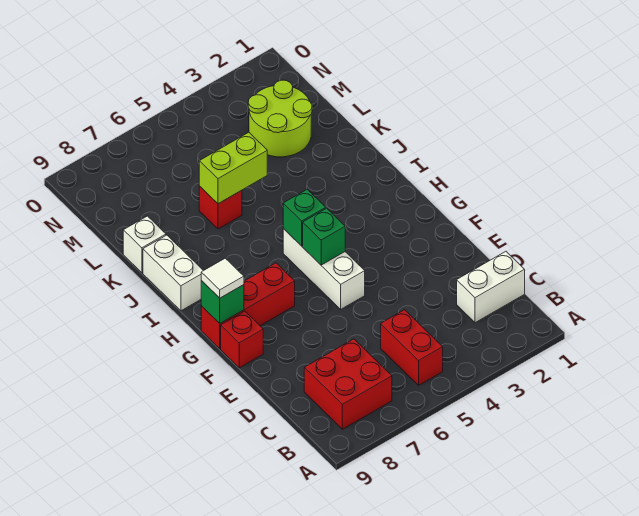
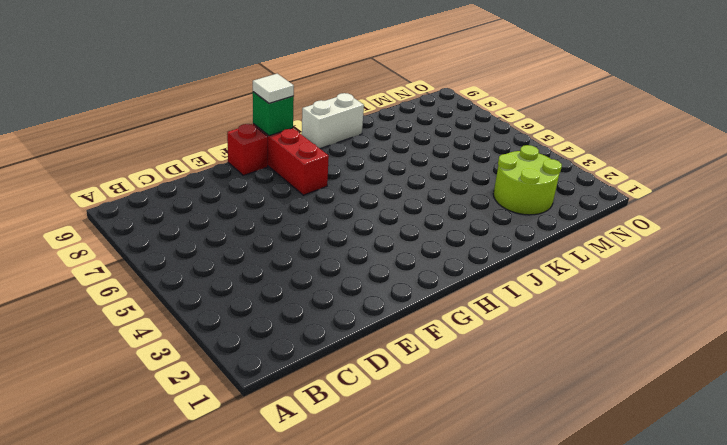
none -> red 1x2 brick [381,310,443,385]
none -> red 2x2 brick [304,339,392,429]
none -> white 1x2 brick [457,251,525,323]

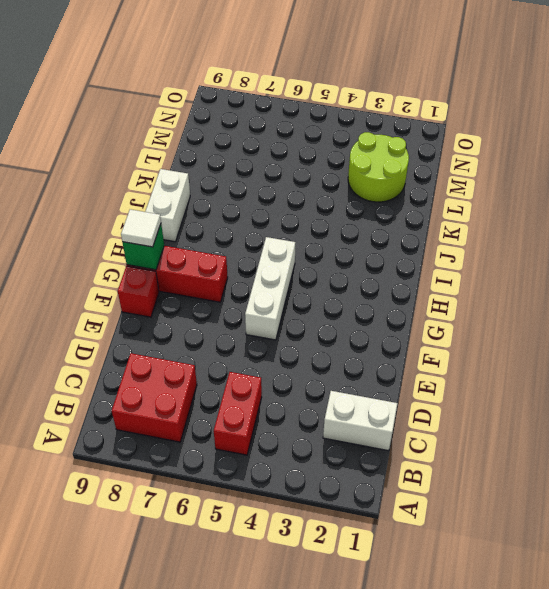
none -> red 1x1 brick [199,186,242,229]
none -> white 1x1 brick [123,216,166,273]
none -> green 1x1 brick [303,208,345,265]

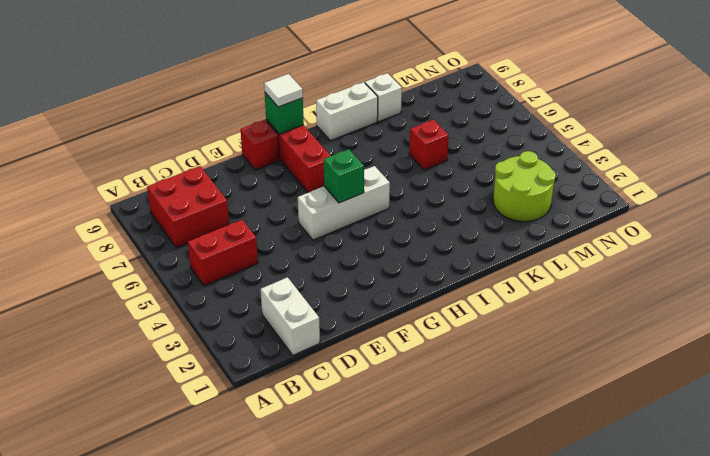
none -> green 1x1 brick [283,189,326,246]
none -> lime 1x2 brick [199,132,267,204]

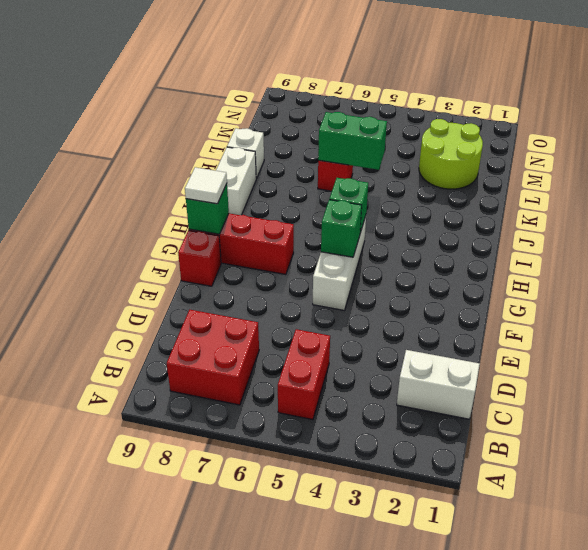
green 1x2 brick [318,112,387,170] -> lime 1x2 brick [199,132,267,204]

